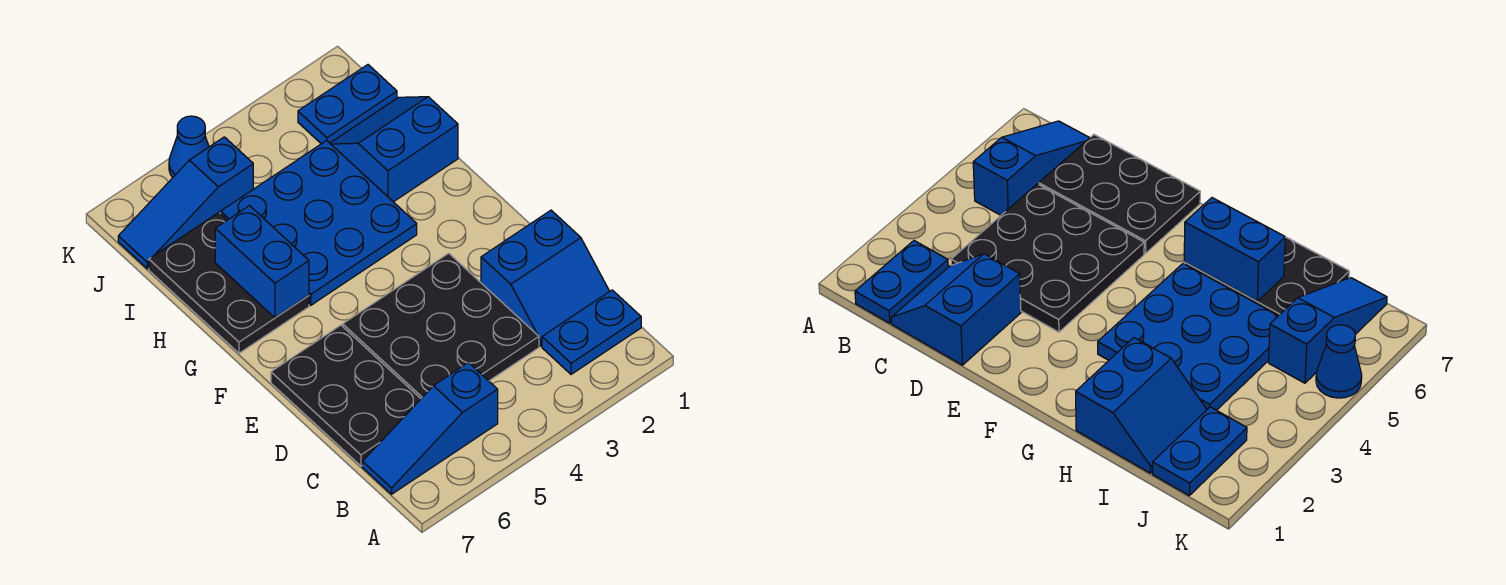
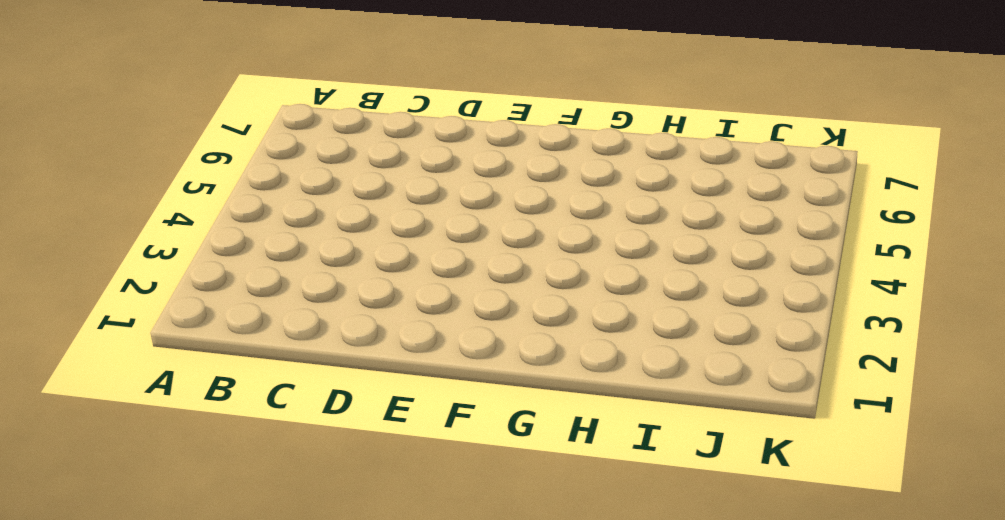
none -> blue 1x2 plate [542,290,641,374]
none -> blue 1x3 slope [362,363,498,494]
none -> blue 2x2 slope [481,210,610,346]

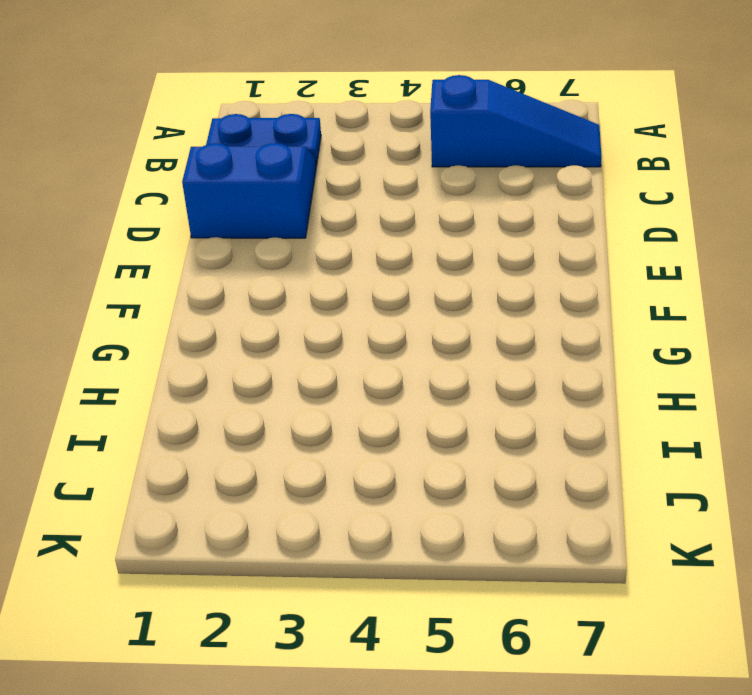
none -> black 3x3 plate [343,253,539,398]
none -> black 2x3 plate [271,325,421,466]
none -> blue 3x3 plate [221,141,417,305]

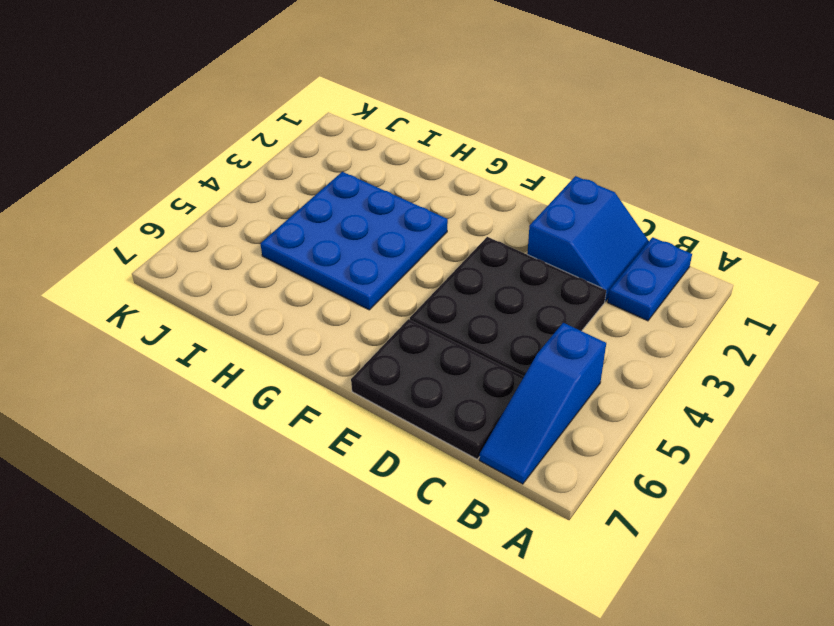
none -> black 2x3 plate [149,213,309,353]
none -> blue 2x2 slope [330,97,458,202]
none -> blue 1x2 plate [298,65,397,144]

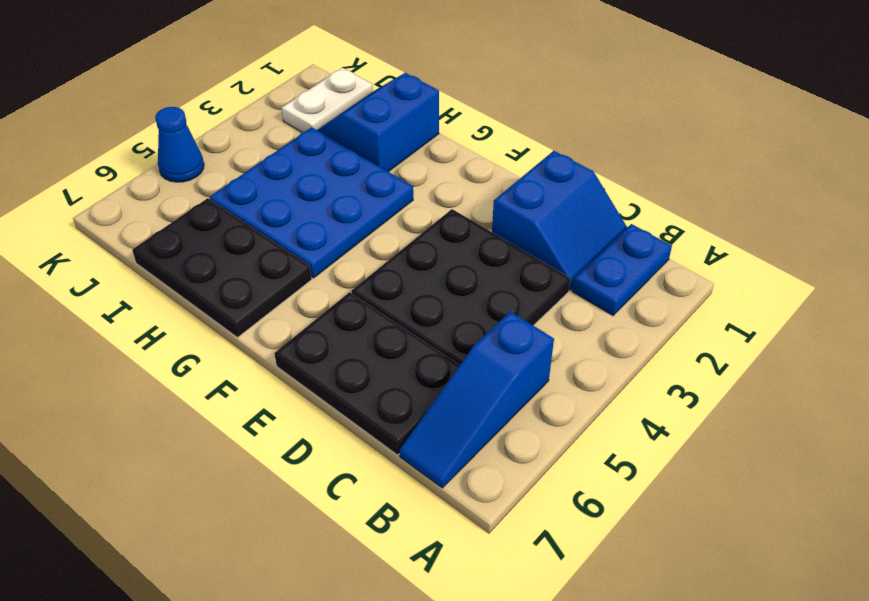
white 1x2 plate [282,68,373,133] -> blue 1x2 plate [298,65,397,144]
none -> blue 1x3 slope [118,137,253,269]
none -> blue 1x2 brick [215,206,309,318]

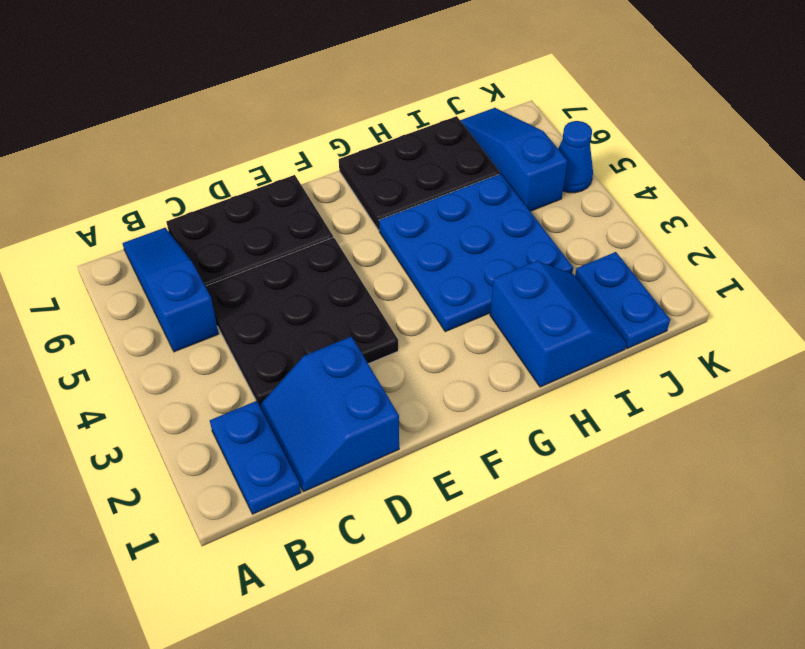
none -> blue 1x2 brick [215,206,309,318]

